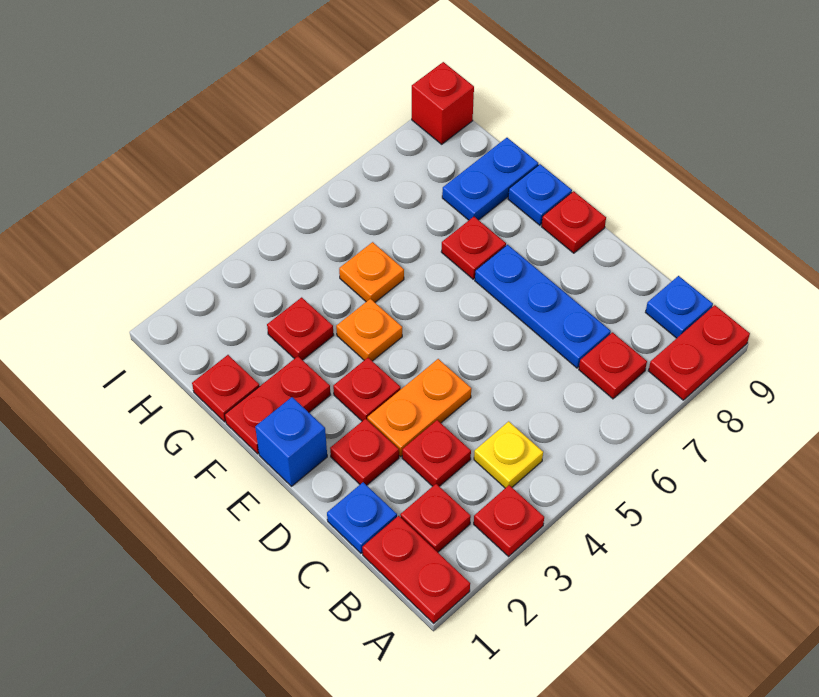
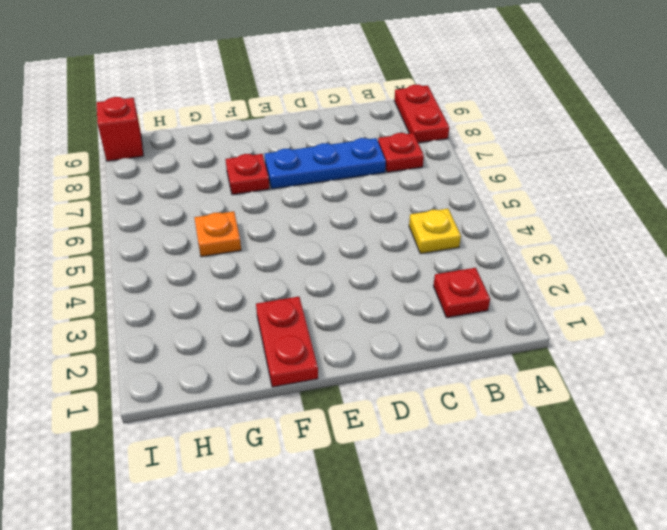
none -> red 1x2 plate [362,516,470,623]
none -> red 1x1 plate [474,485,544,556]
none -> blue 1x1 plate [645,276,713,338]

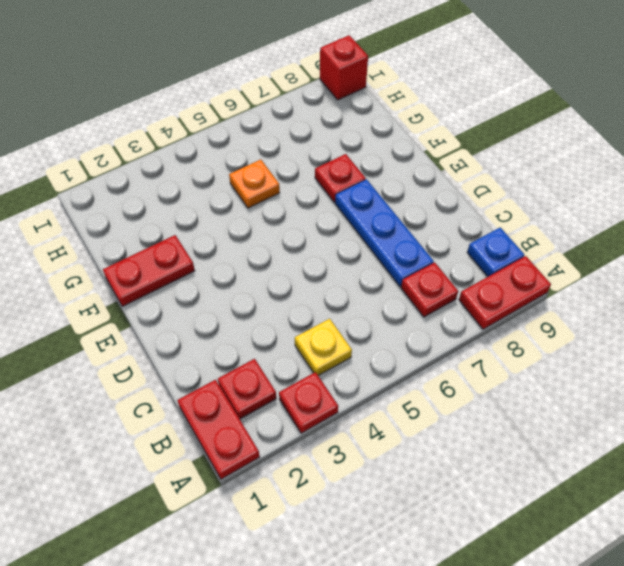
none -> blue 1x1 plate [327,482,397,553]
none -> red 1x1 plate [402,420,471,486]
none -> red 1x1 plate [330,419,399,485]

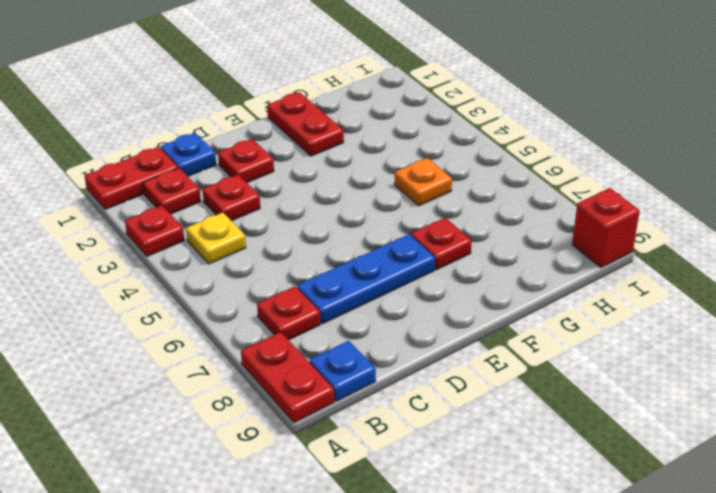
none -> orange 1x2 plate [367,359,471,456]
none -> blue 1x1 brick [255,397,327,486]
none -> red 1x1 plate [333,358,401,421]

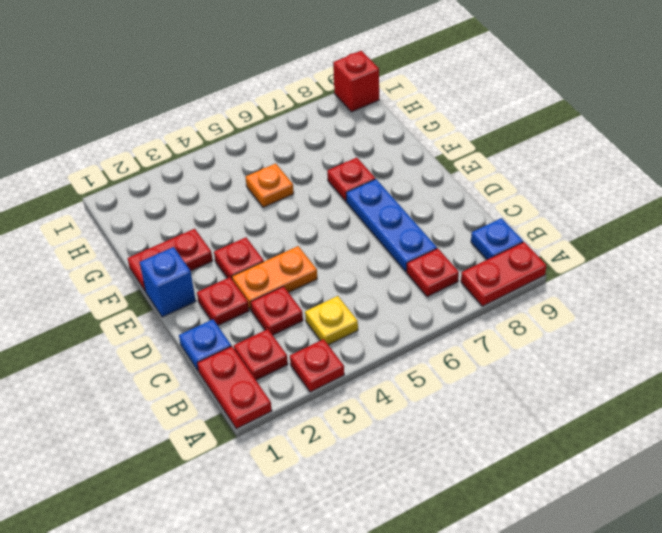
none -> red 1x1 plate [541,191,606,253]
none -> orange 1x1 plate [336,299,402,361]
none -> blue 1x1 plate [508,164,572,225]

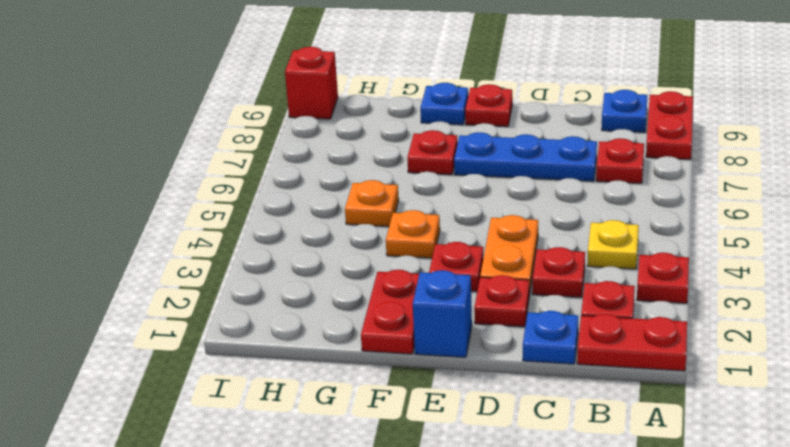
none -> red 1x1 plate [192,355,259,422]
none -> red 1x1 plate [267,297,334,360]
none -> blue 1x2 plate [442,138,538,220]

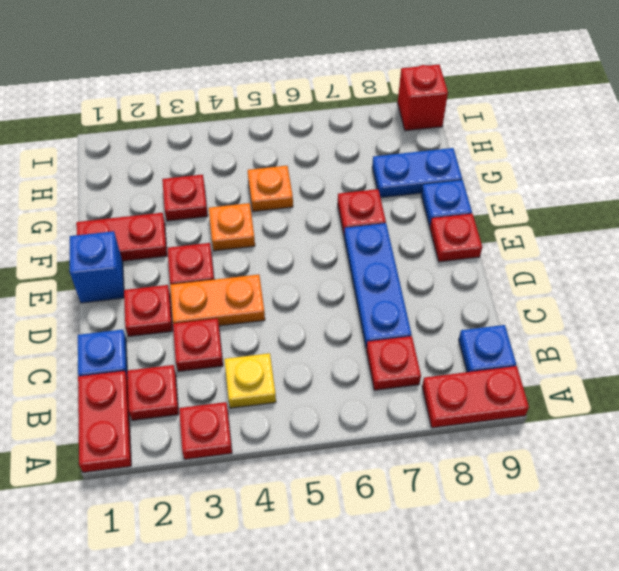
none -> red 1x1 plate [192,355,259,422]

